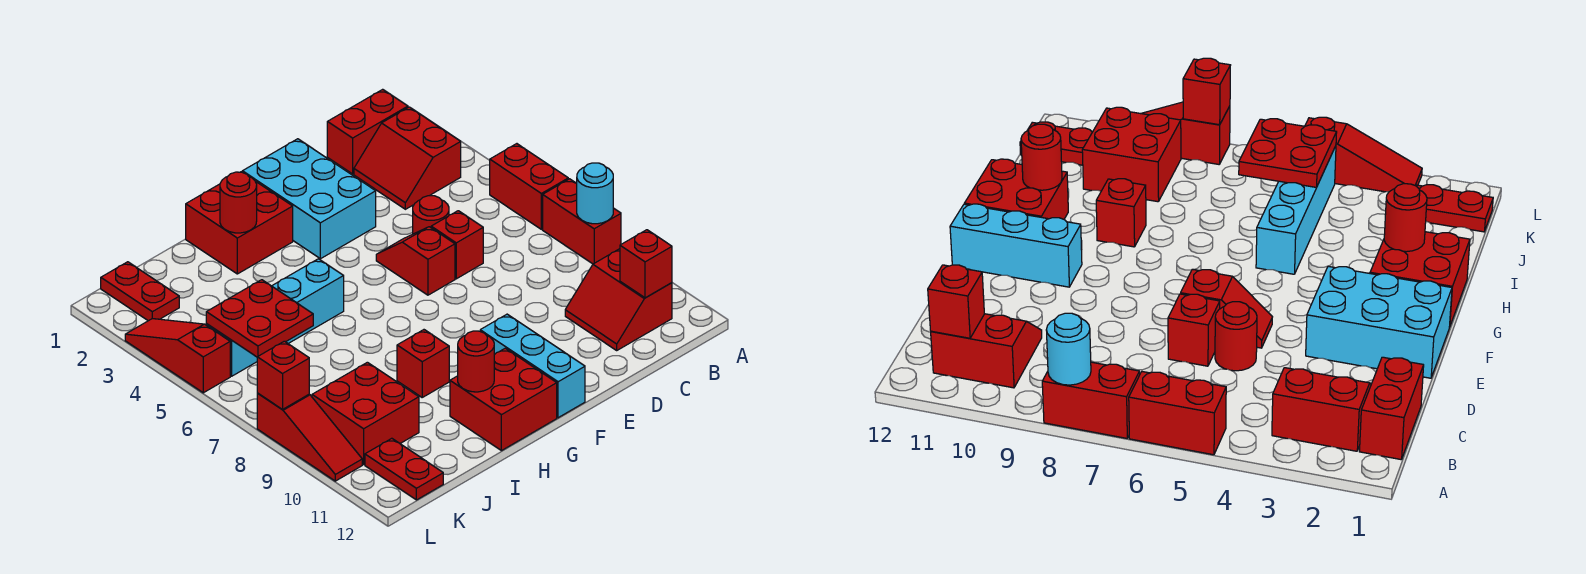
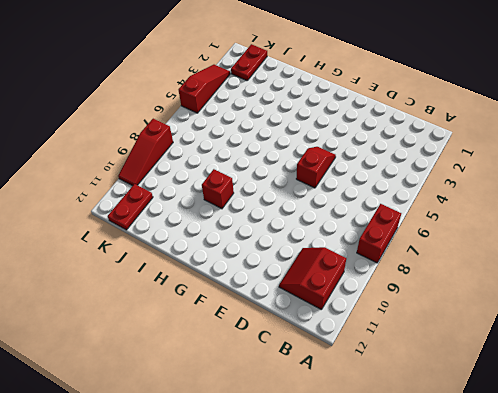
none -> red 1x2 brick [490,144,568,229]
none -> red 1x2 brick [327,89,408,174]
none -> red 2x2 slope [354,107,461,209]

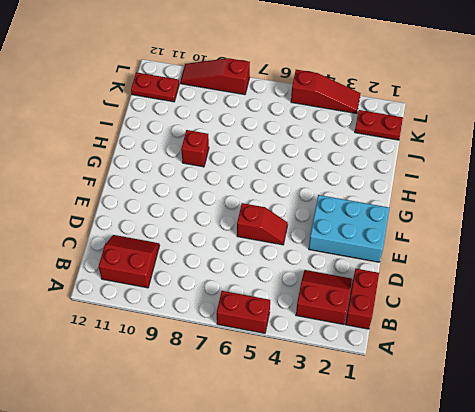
none -> red 1x2 brick [543,179,621,264]
none -> red 1x1 round brick [413,196,449,234]
none -> red 1x1 brick [431,211,483,279]

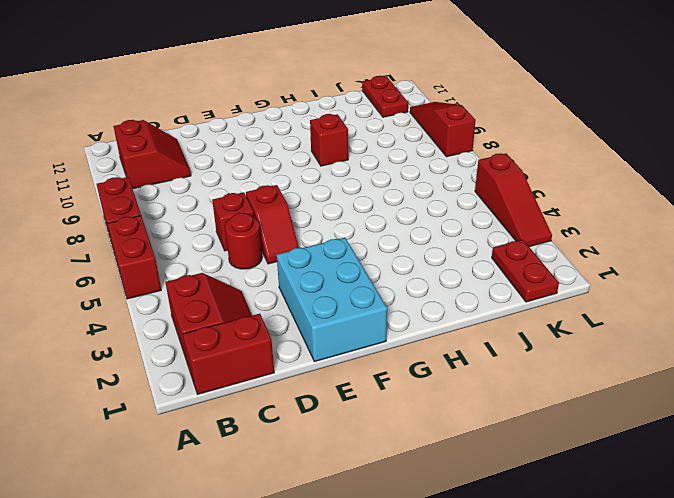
none -> cyan 1x3 brick [480,314,585,418]
none -> red 2x2 brick [186,181,293,274]
none -> red 2x2 brick [450,348,557,451]

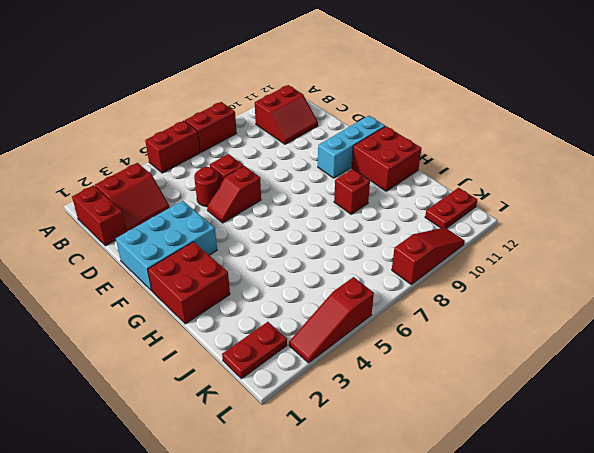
none -> cyan 1x4 brick [206,259,344,376]
none -> red 2x2 brick [312,362,419,465]
none -> cyan 1x1 round brick [577,163,613,224]

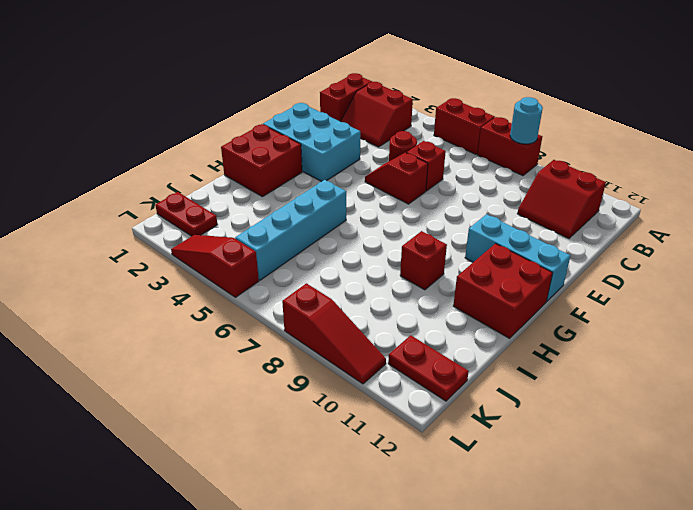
none -> red 2x2 brick [312,362,419,465]
none -> red 1x1 brick [620,230,672,298]
none -> red 1x1 round brick [220,172,257,233]

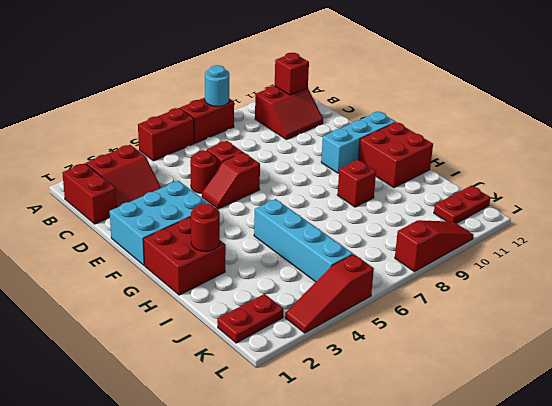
none -> red 2x2 brick [312,362,419,465]
none -> red 1x1 round brick [458,331,494,392]
none -> red 2x2 plate [206,280,313,357]

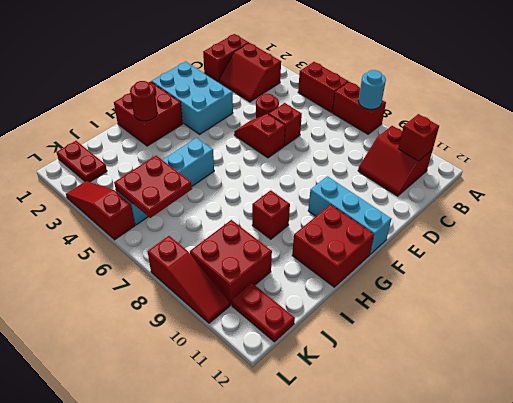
none -> red 1x1 round brick [458,331,494,392]
none -> red 1x1 brick [257,341,309,409]

